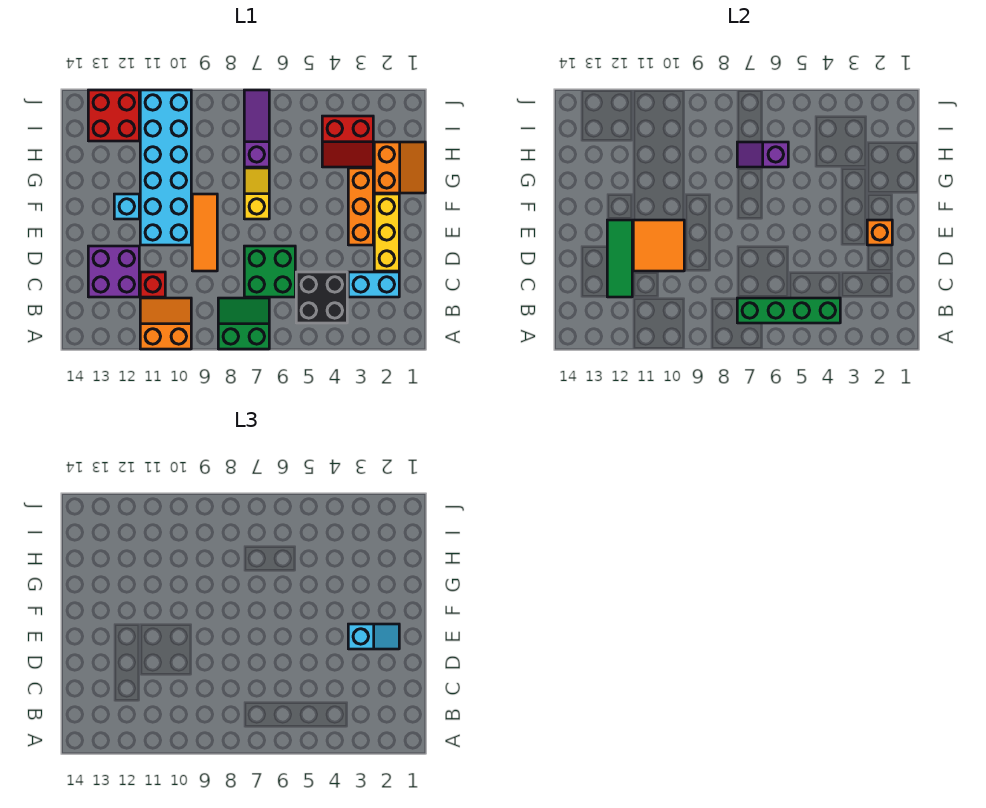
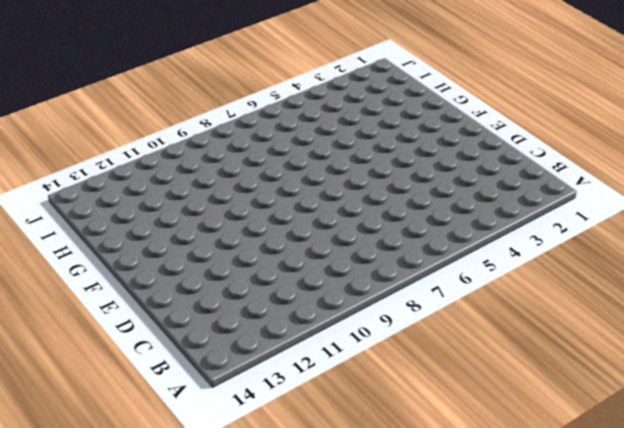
none -> green 2x2 slope [218,298,269,349]
none -> orange 2x2 slope [140,298,191,349]
none -> black 2x2 brick [296,272,347,323]

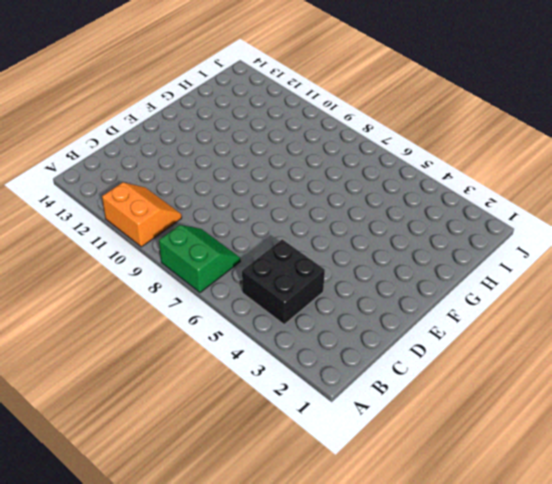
none -> cyan 1x2 brick [348,272,399,297]
none -> green 2x2 brick [244,246,295,297]
none -> red 1x1 brick [140,272,165,297]

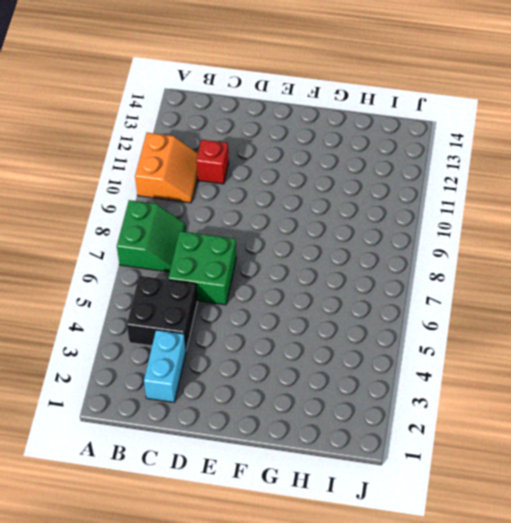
none -> purple 2x2 brick [88,246,139,297]
none -> yellow 1x3 brick [374,194,399,271]
none -> orange 1x3 tile [192,194,217,271]

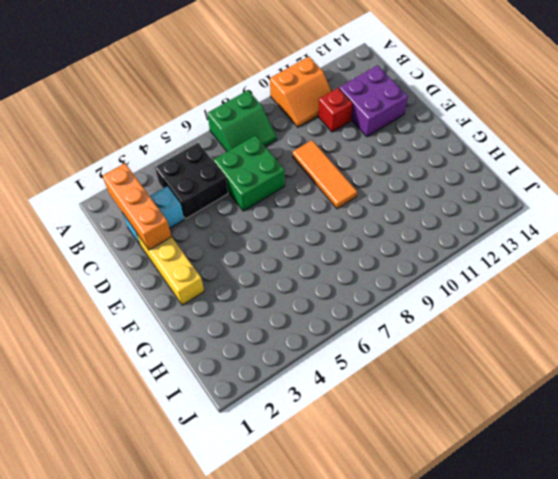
orange 1x3 brick [103,163,172,250] -> orange 1x3 brick moved to [348,168,373,245]
none -> cyan 2x6 brick [140,90,191,245]
none -> yellow 1x2 slope [244,168,269,219]
none -> cyan 1x1 brick [114,194,139,219]

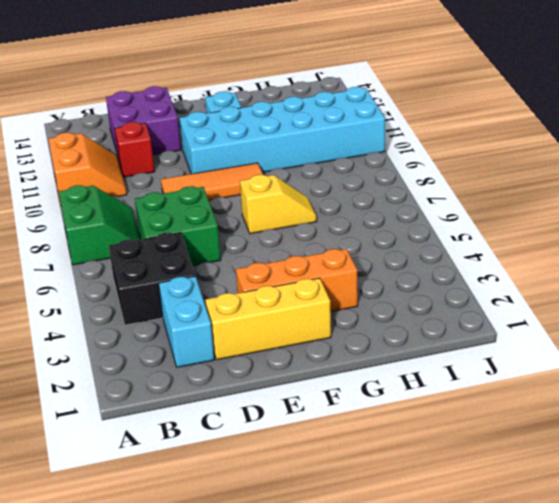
none -> orange 2x2 slope [374,142,425,193]
none -> red 2x2 slope [322,116,373,167]
none -> purple 1x3 slope [244,90,269,167]

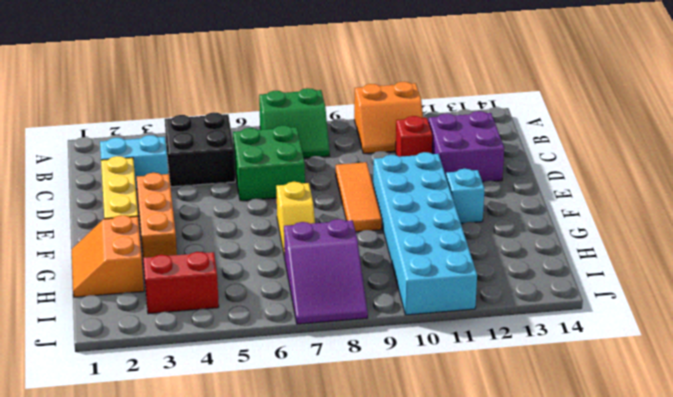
purple 2x3 slope [284,219,368,324] -> purple 1x3 slope [244,90,269,167]
none -> red 2x2 brick [88,90,139,141]
none -> green 1x4 brick [737,298,840,323]
none -> green 1x3 tile [607,220,632,297]

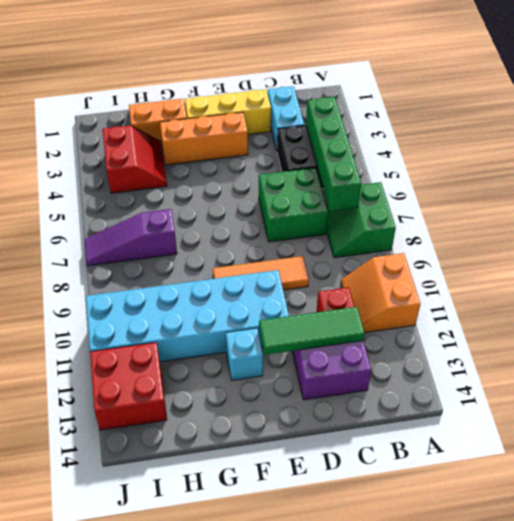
none -> yellow 1x2 slope [244,168,269,219]
none -> orange 2x2 tile [633,220,684,271]
none -> orange 1x1 brick [867,220,892,245]

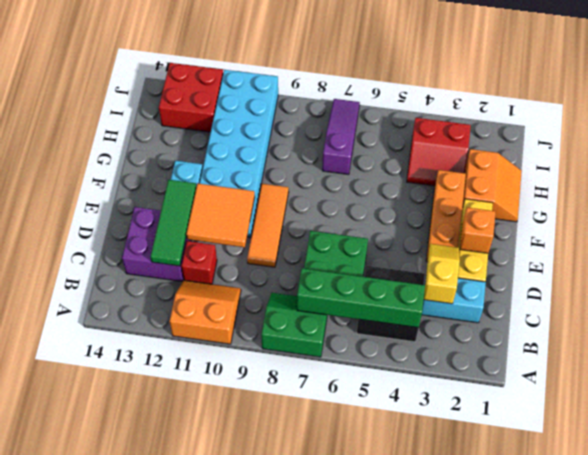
yellow 1x2 slope [424,244,460,304] -> yellow 1x2 slope moved to [244,168,269,219]
none -> purple 1x2 slope [737,142,788,167]
none -> cyan 1x2 slope [348,624,399,649]

